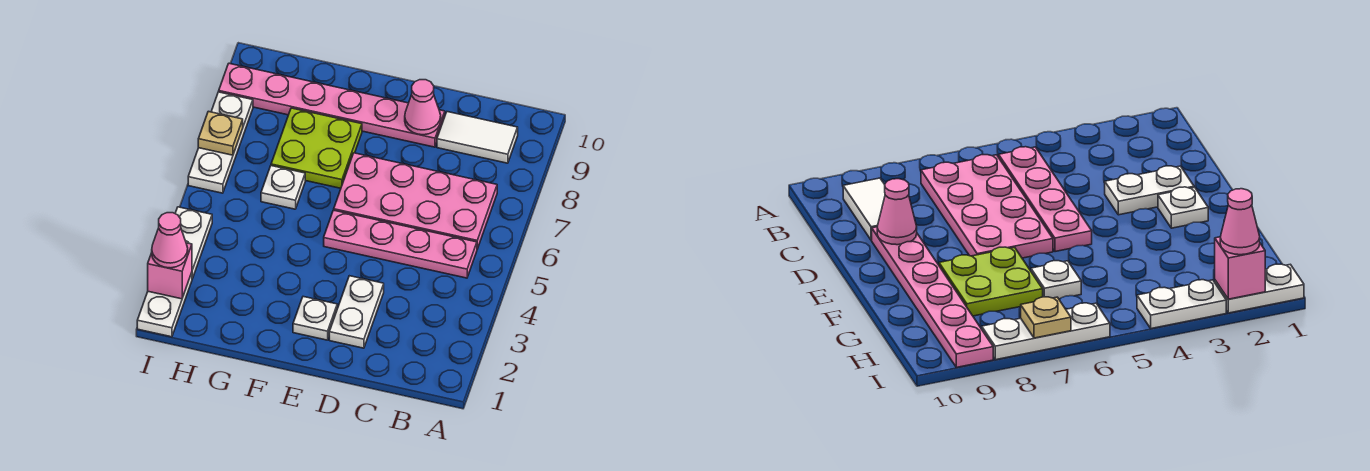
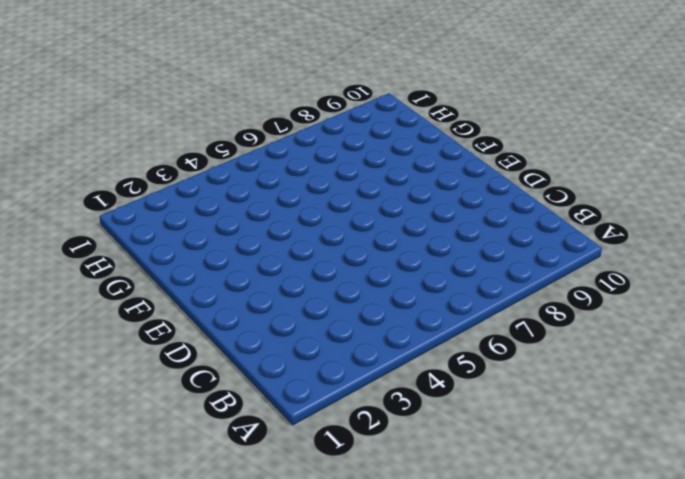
none -> pink 1x4 plate [324,210,477,278]
none -> pink 2x4 plate [334,153,497,249]
none -> white 1x2 tile [437,112,518,163]

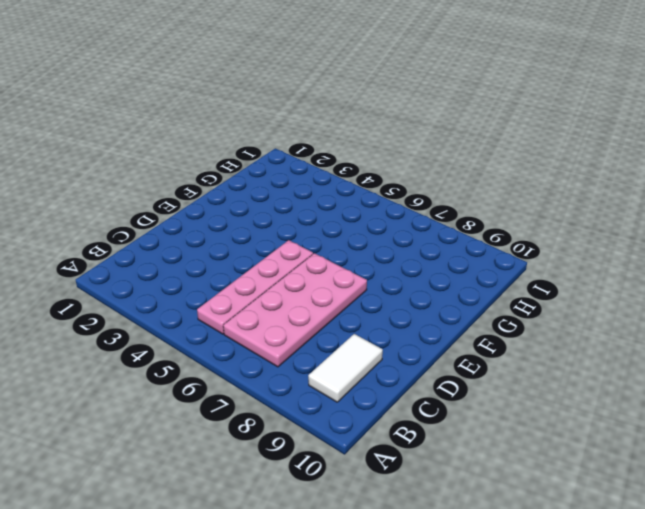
none -> white 1x2 plate [329,276,384,348]
none -> pink 1x6 plate [219,63,445,147]
none -> white 1x1 plate [293,297,337,340]

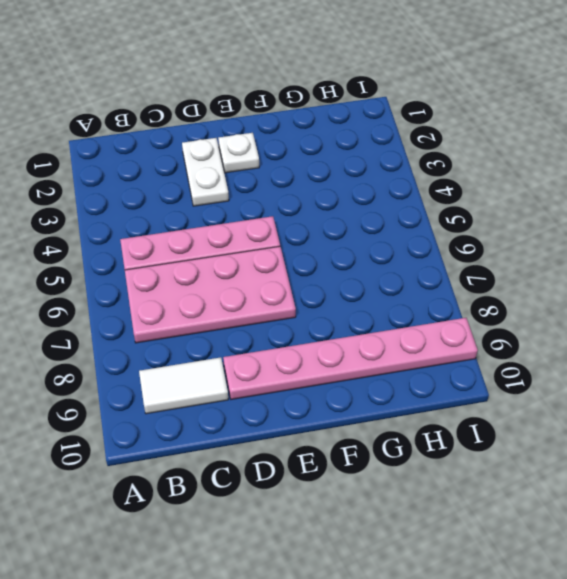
none -> lime 2x2 plate [271,108,362,188]
none -> white 1x1 plate [261,166,305,209]
none -> white 1x2 plate [137,273,192,337]

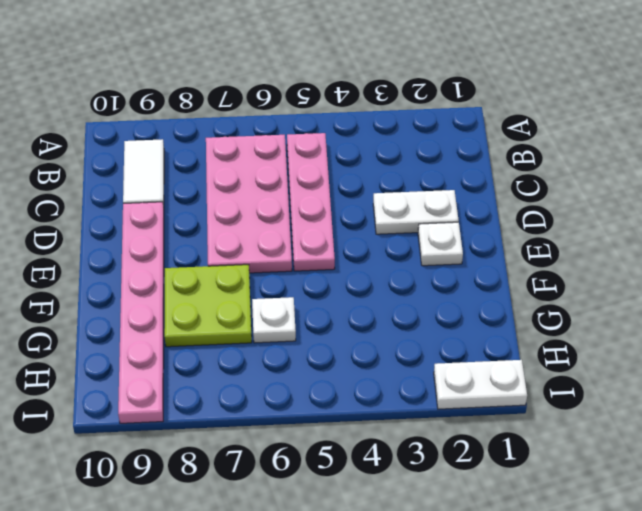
none -> white 1x2 plate [175,207,212,279]
none -> white 1x3 plate [188,92,253,193]
none -> pink 1x1 cone [405,80,441,135]

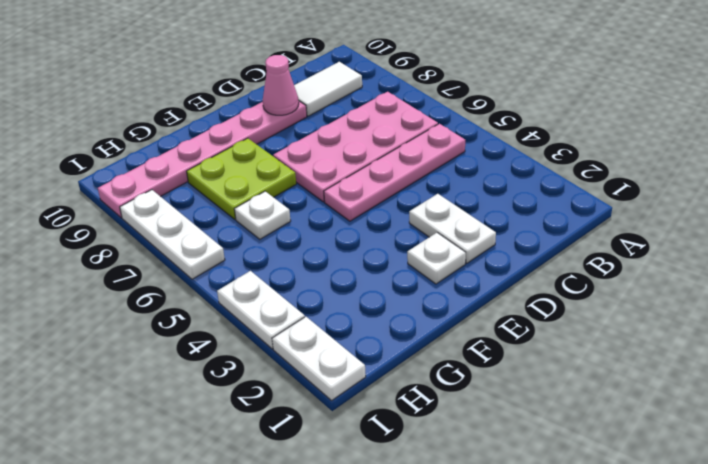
none -> pink 1x1 brick [148,243,192,299]
none -> tan 1x1 plate [198,111,243,155]
none -> pink 1x1 cone [152,213,188,268]

